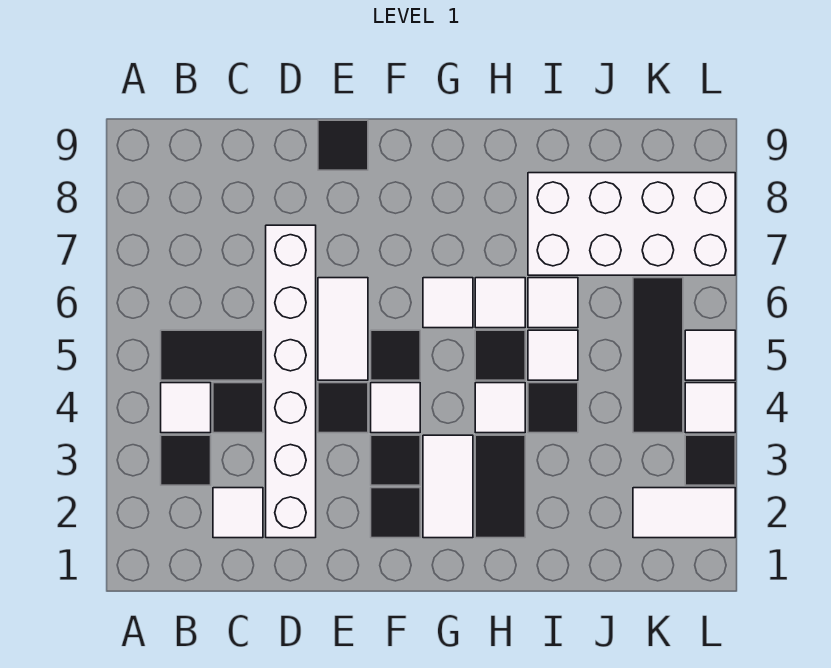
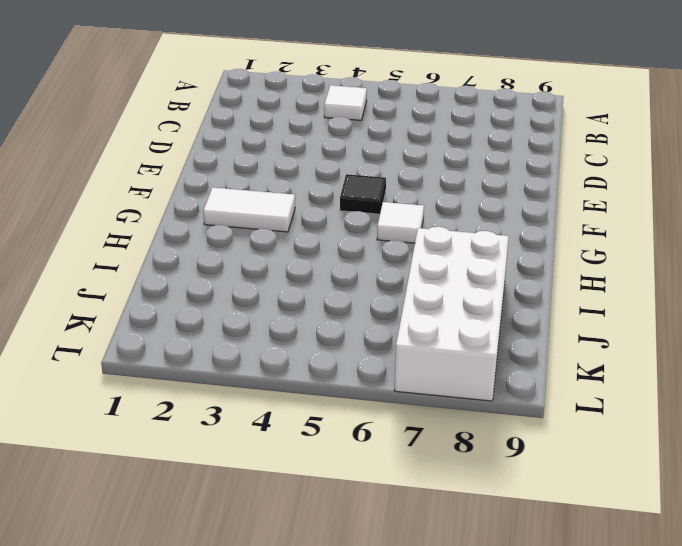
none -> black 1x1 tile [161,435,211,485]
none -> black 1x2 tile [161,330,263,380]
none -> white 1x1 tile [213,488,263,538]

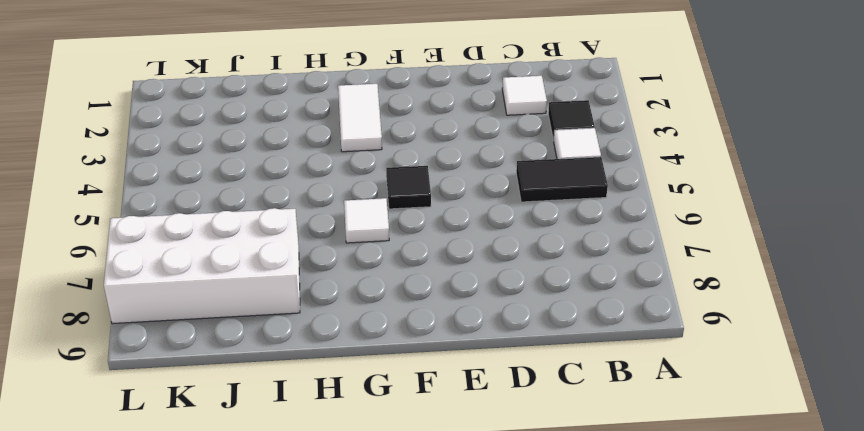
none -> black 1x1 tile [213,383,263,433]
none -> white 1x6 brick [266,225,316,538]
none -> black 1x1 tile [318,383,368,433]

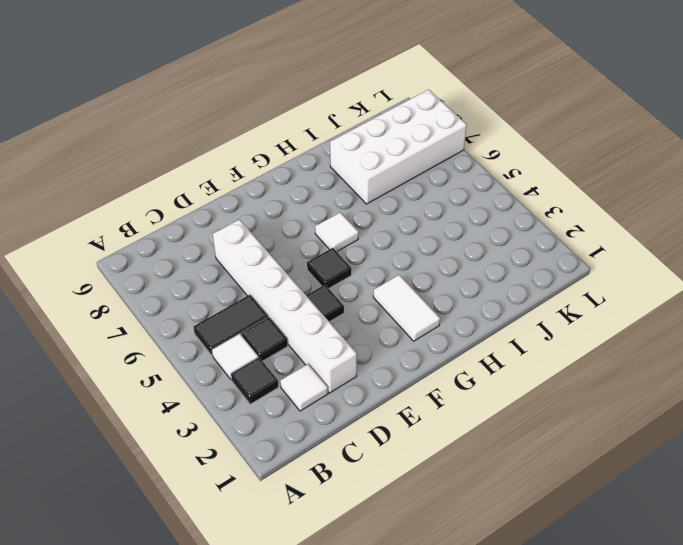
none -> white 1x2 tile [318,278,368,380]
none -> black 1x1 tile [318,120,368,170]
none -> black 1x1 tile [371,488,420,538]

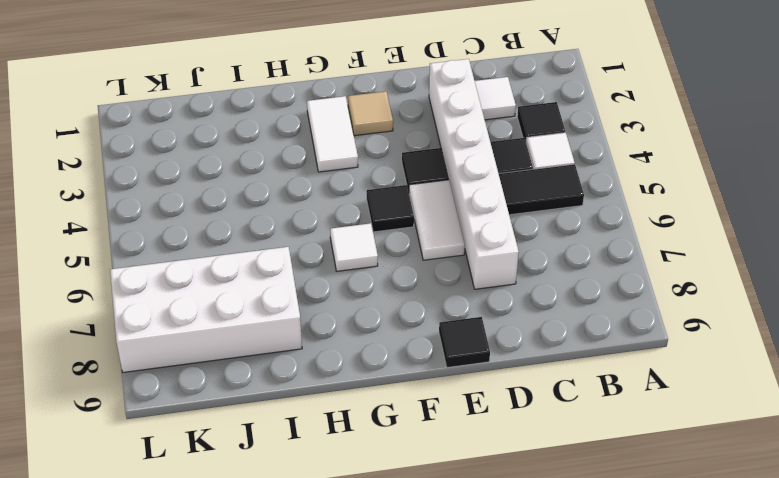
tan 1x1 tile [348,91,393,136] -> black 1x1 tile [371,488,420,538]
none -> black 1x1 tile [371,435,420,485]
none -> white 1x1 tile [371,383,420,433]
none -> black 1x2 tile [475,435,525,538]

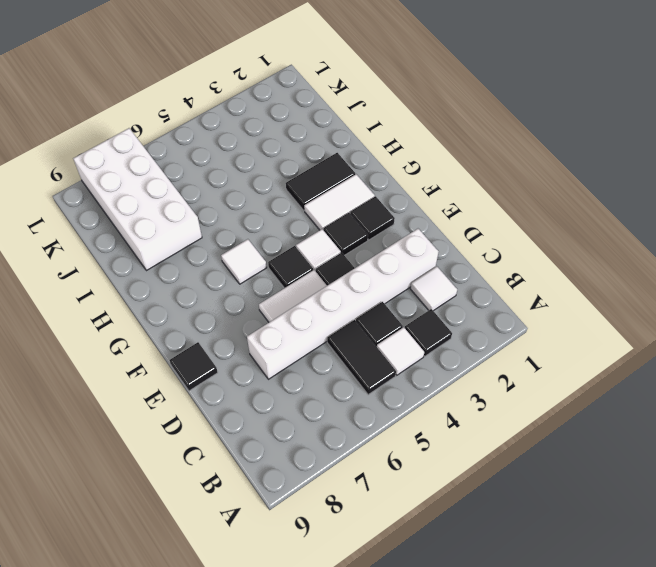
none -> white 1x1 tile [475,383,525,433]
none -> black 1x1 tile [475,330,525,380]
none -> white 1x1 tile [475,278,525,328]

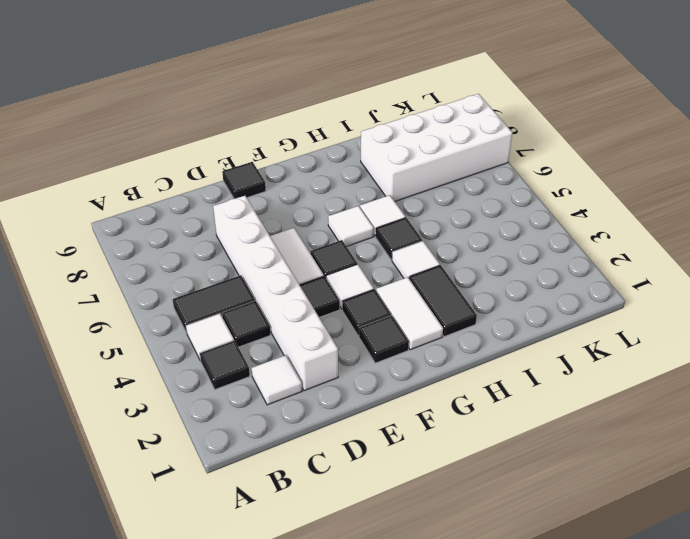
none -> black 1x1 tile [528,383,578,433]
none -> white 1x1 tile [528,330,578,380]
none -> white 1x1 tile [528,278,578,328]

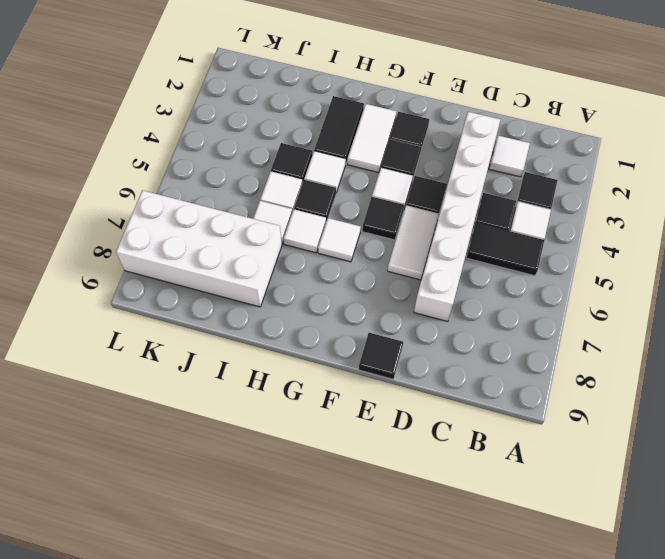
none -> white 1x2 tile [633,488,735,538]
none -> black 1x3 tile [633,278,683,433]
none -> black 1x1 tile [685,435,735,485]

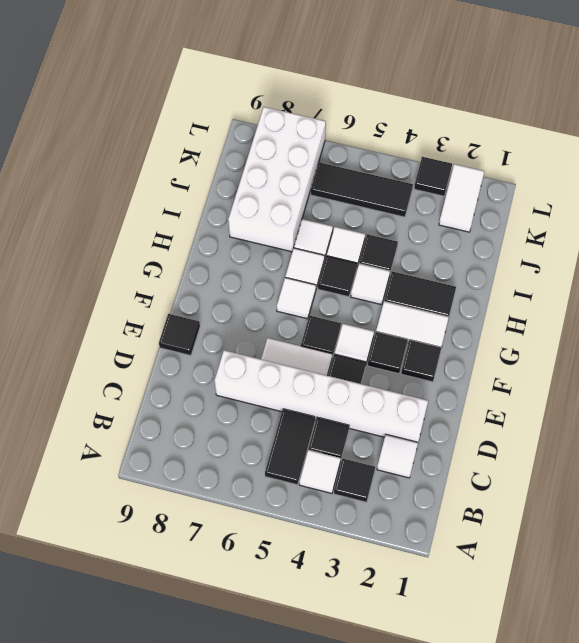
none -> white 1x1 tile [685,383,735,433]
none -> white 1x1 tile [685,330,735,380]

